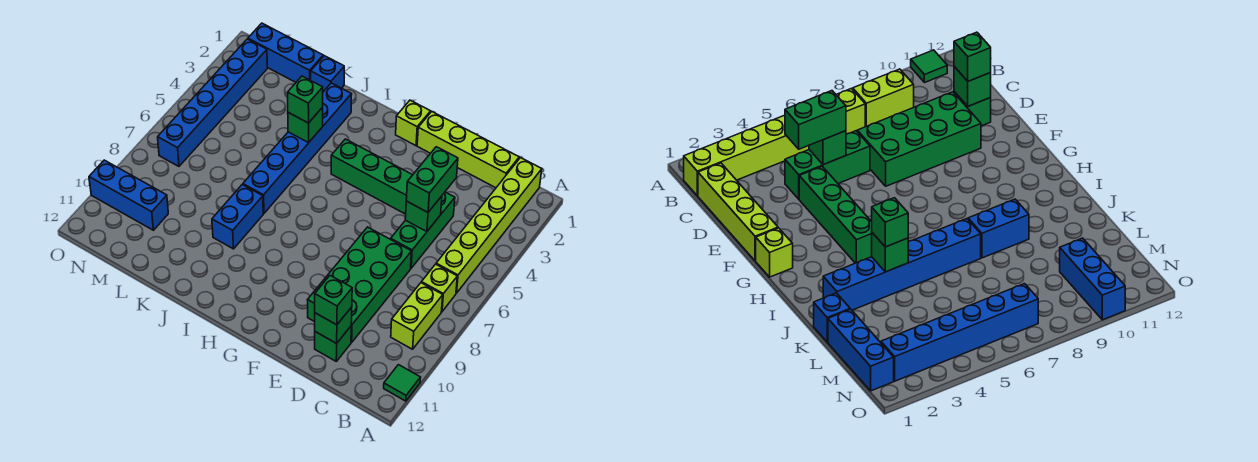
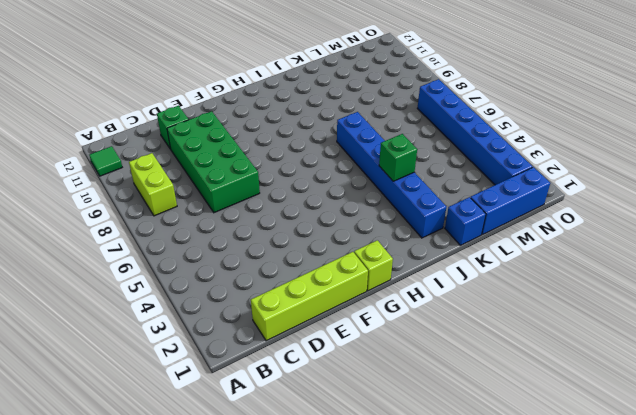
none -> lime 1x6 brick [436,158,542,293]
none -> lime 1x1 brick [421,264,457,311]
none -> green 1x3 brick [391,192,455,268]

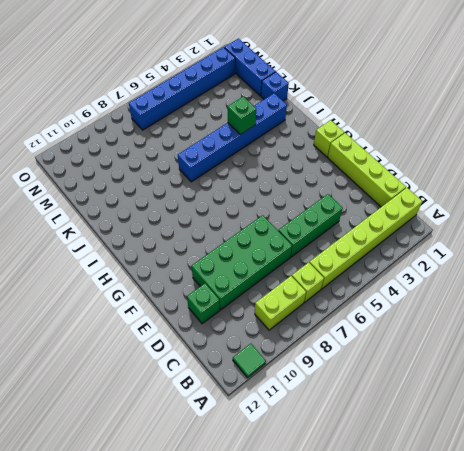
none -> green 1x4 brick [331,139,412,214]
none -> blue 1x2 brick [212,185,263,249]
none -> blue 1x3 brick [89,160,168,230]

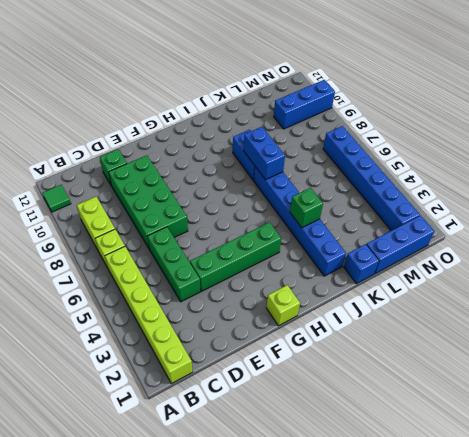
blue 1x2 brick [244,127,285,180] -> none
none -> lime 1x4 brick [417,112,519,188]
none -> green 1x1 brick [405,196,442,232]
none -> green 1x1 brick [315,307,352,343]

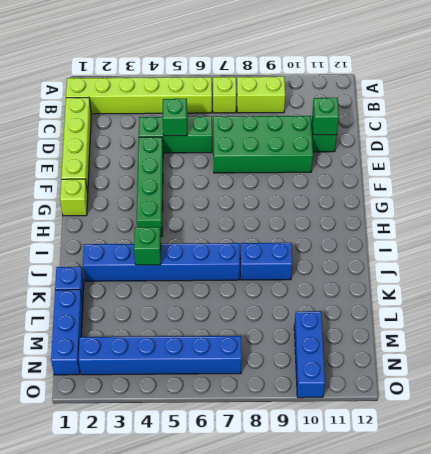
none -> green 1x1 tile [384,365,421,401]
none -> green 1x2 brick [406,147,458,212]
none -> green 1x1 brick [315,276,352,325]

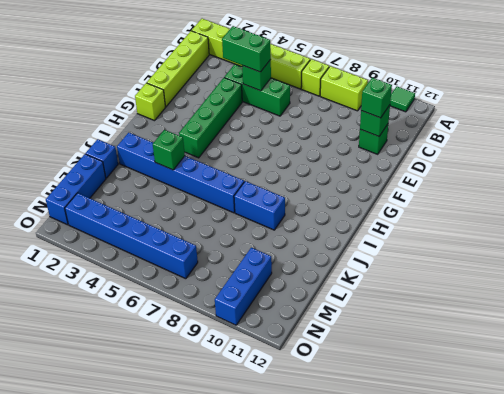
none -> green 2x4 brick [308,227,412,342]
none -> green 1x1 brick [288,76,323,123]

